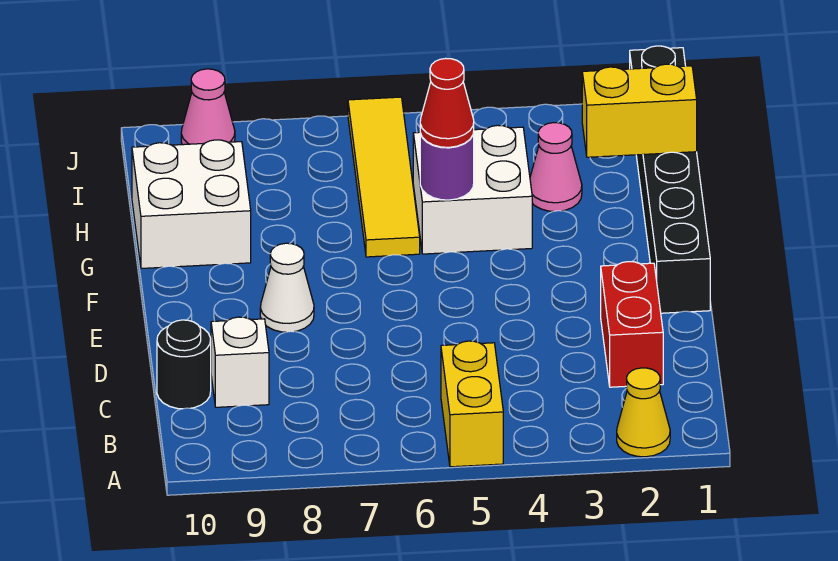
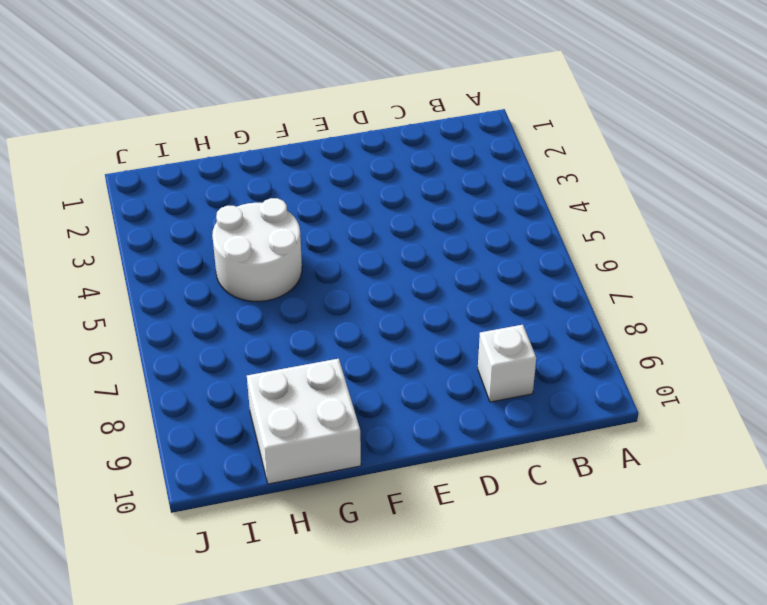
white 2x2 round brick [212,198,302,301] -> white 2x2 brick [413,125,532,254]
none -> yellow 1x1 cone [617,368,670,457]
none -> yellow 1x2 brick [441,341,503,467]
none -> red 1x2 brick [601,262,663,387]

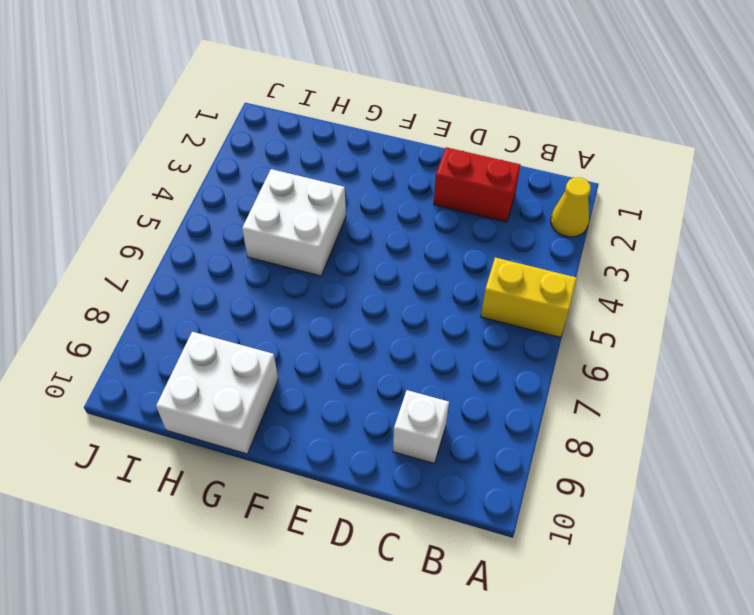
none -> black 1x1 round brick [157,320,211,409]
none -> black 1x6 brick [630,46,710,313]
none -> white 1x1 cone [260,243,314,332]

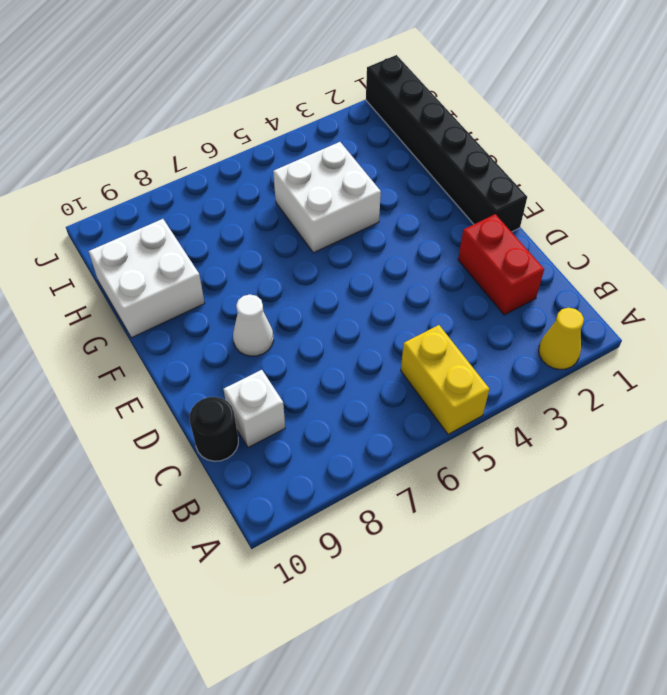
none -> yellow 1x4 tile [348,97,420,257]
none -> pink 1x1 cone [530,123,582,211]
none -> pink 1x1 cone [181,69,235,145]

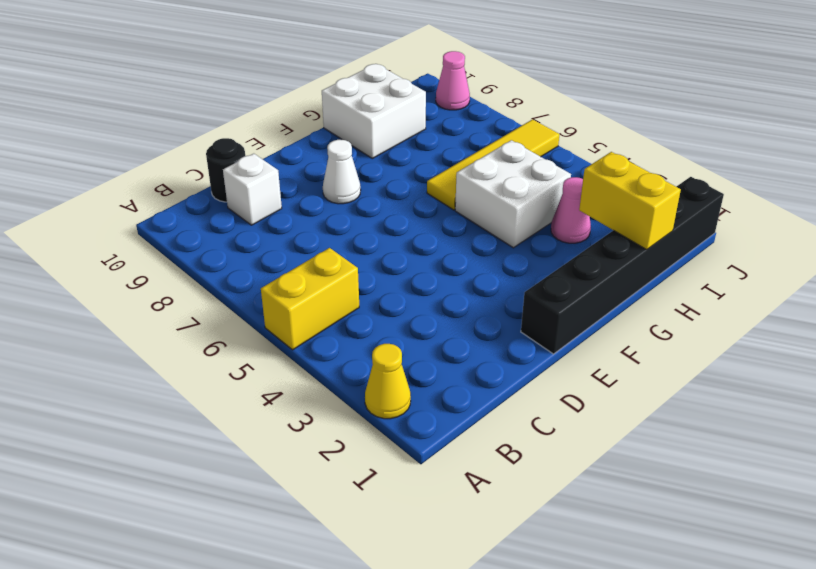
none -> red 1x2 brick [601,262,663,387]
none -> purple 1x1 round brick [420,133,474,200]
none -> red 1x1 cone [420,58,474,147]

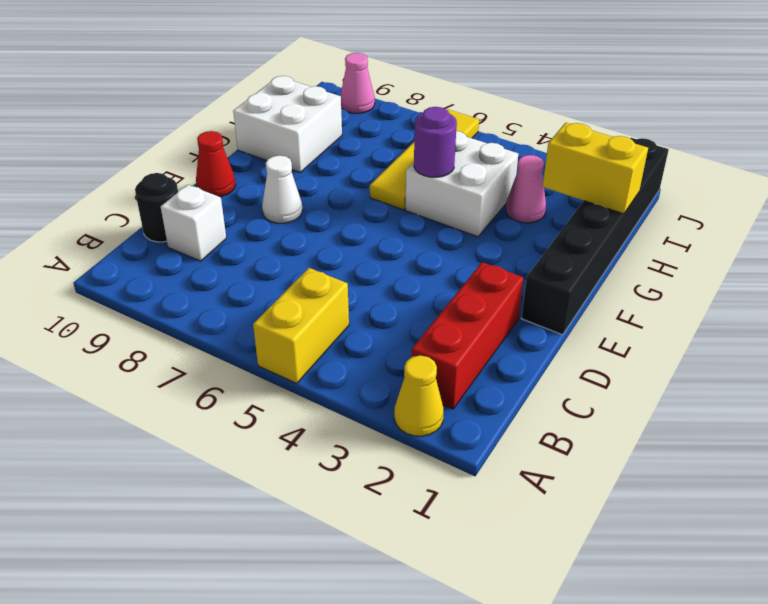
red 1x3 brick [412,262,523,409] -> red 1x2 brick [601,262,663,387]
red 1x1 cone [196,131,236,197] -> red 1x1 cone moved to [420,58,474,147]

